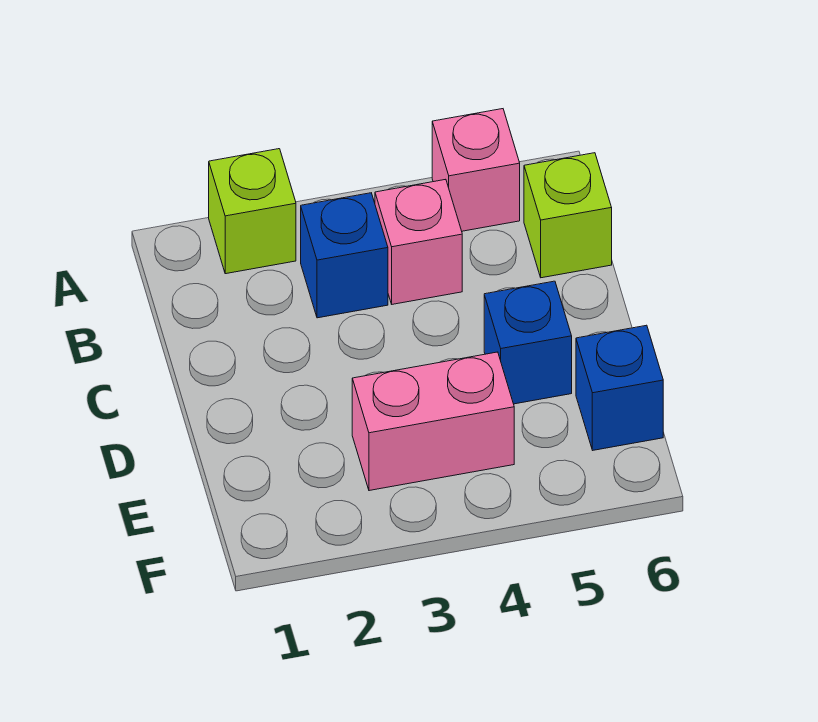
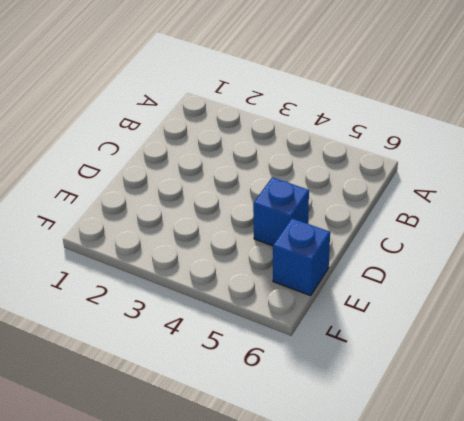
none -> lime 1x1 brick [209,149,296,274]
none -> pink 1x1 brick [432,109,520,231]

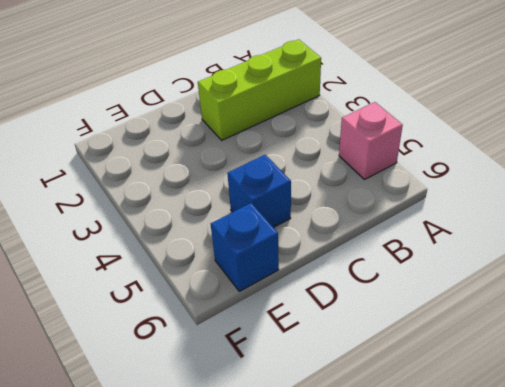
lime 1x3 brick [198,39,321,140] -> lime 1x1 brick [209,149,296,274]
none -> blue 1x1 brick [301,193,388,318]
none -> pink 1x1 brick [375,179,462,304]

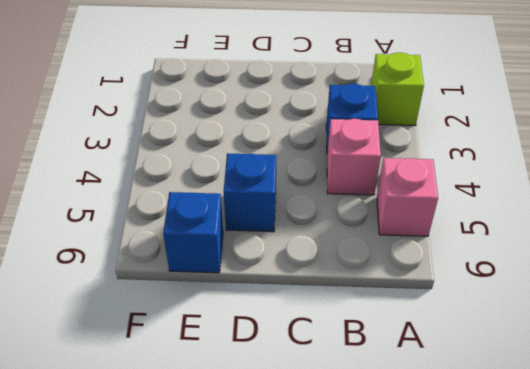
none -> lime 1x1 brick [524,153,612,278]
none -> pink 1x2 brick [352,352,514,491]

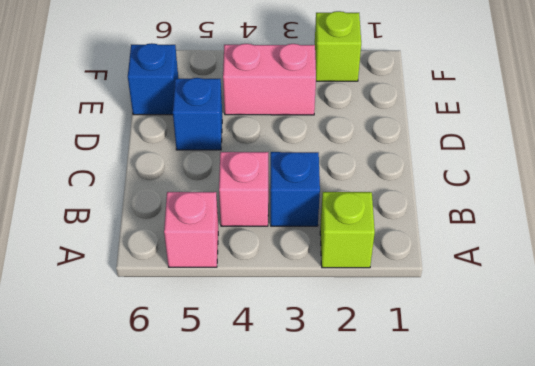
lime 1x1 brick [315,11,361,81] -> lime 1x1 brick moved to [524,153,612,278]

